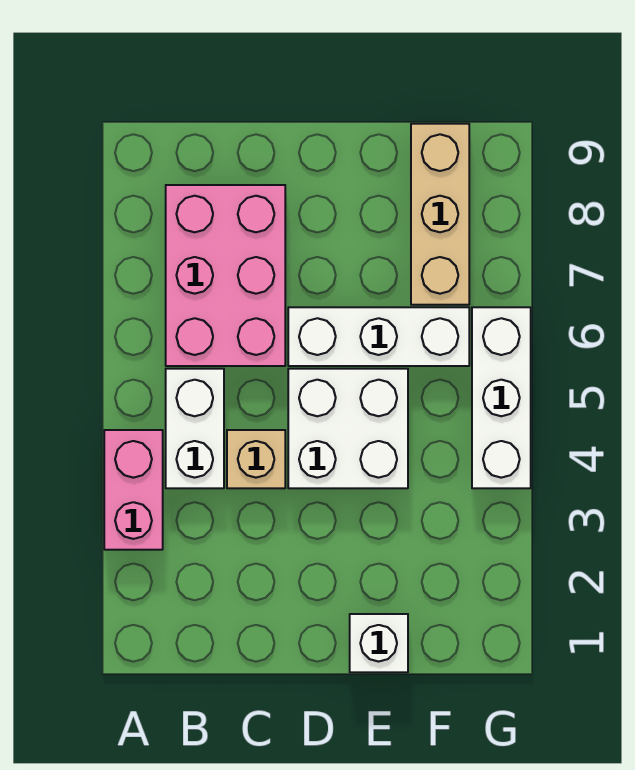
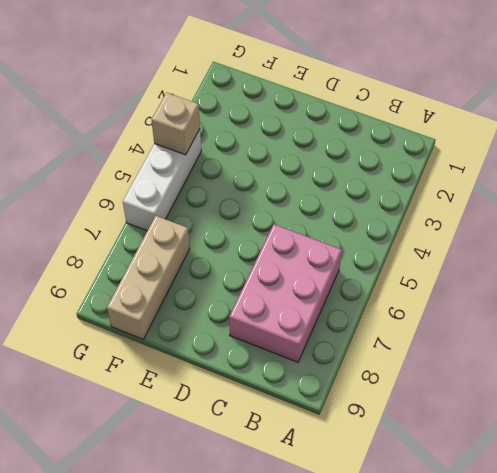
tan 1x1 brick [152,93,200,155] -> tan 1x1 brick moved to [227,430,285,488]
none -> pink 1x2 brick [104,430,163,550]
none -> white 1x2 brick [166,369,224,488]

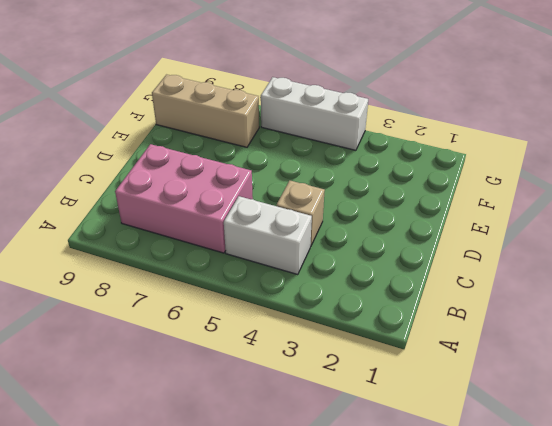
none -> pink 1x2 brick [104,430,163,550]
none -> white 2x2 brick [288,369,408,488]

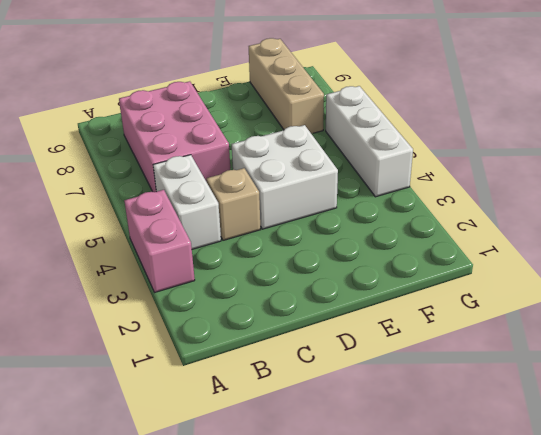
none -> white 1x3 brick [288,307,469,366]
none -> white 1x1 brick [350,614,408,672]

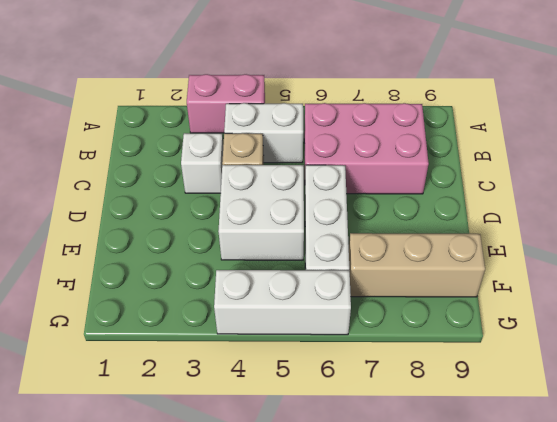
white 1x1 brick [181,133,223,193] -> white 1x1 brick moved to [350,614,408,672]

